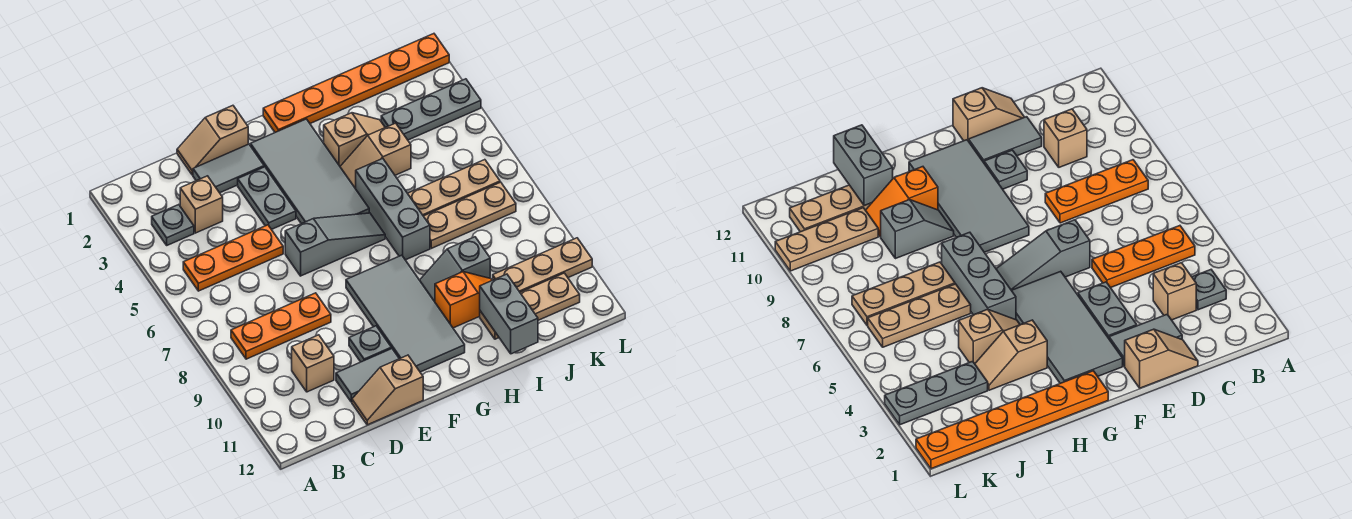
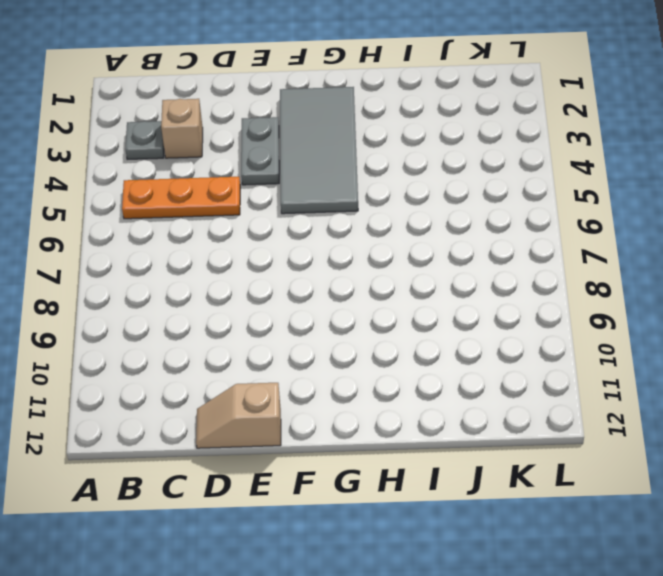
none -> orange 1x3 plate [231,293,331,359]
none -> tan 1x1 brick [292,335,334,392]
none -> tan 1x2 slope [177,106,248,175]

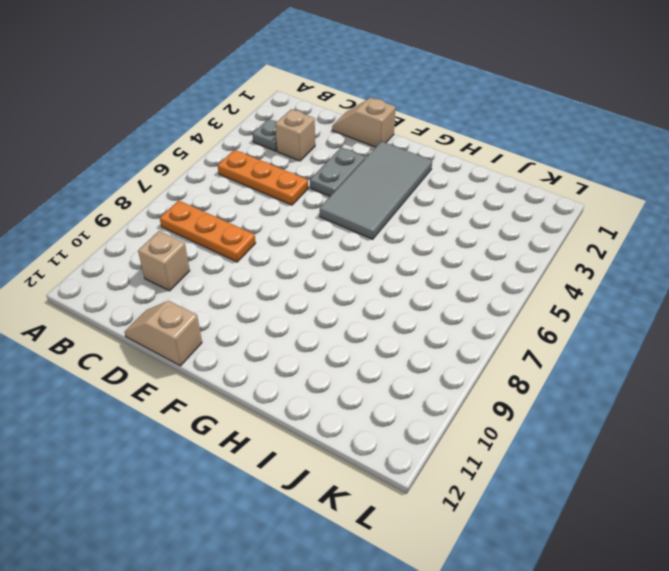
none -> grey 1x2 tile [193,144,264,193]
none -> grey 1x2 tile [336,349,399,402]
none -> grey 1x3 slope [285,213,385,276]

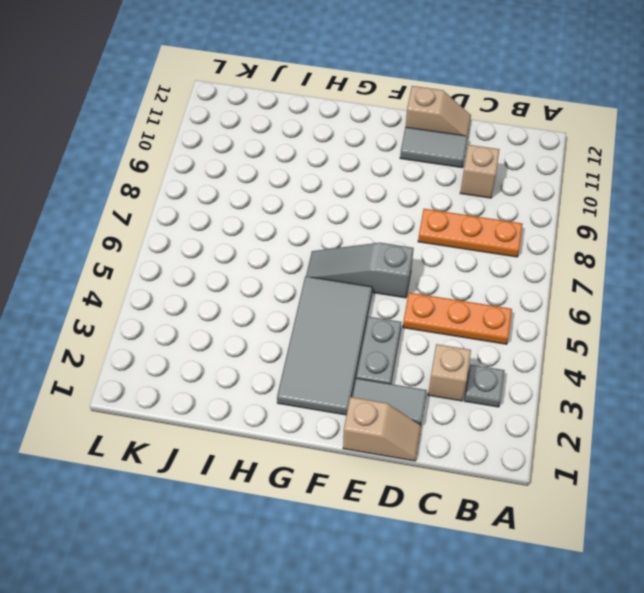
none -> grey 1x1 plate [349,326,391,362]
none -> grey 2x4 tile [346,255,465,372]
none -> orange 1x6 plate [263,34,449,132]

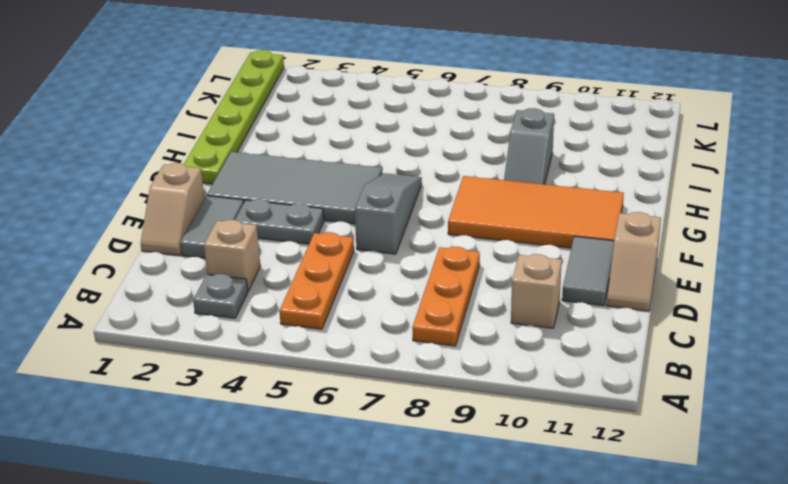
orange 2x4 tile [448,176,624,248] -> grey 2x4 tile [346,255,465,372]
lime 1x6 plate [184,50,284,184] -> orange 1x6 plate [263,34,449,132]
none -> grey 1x1 plate [349,326,391,362]
none -> tan 1x2 slope [324,113,385,166]
none -> tan 1x2 slope [340,123,411,188]

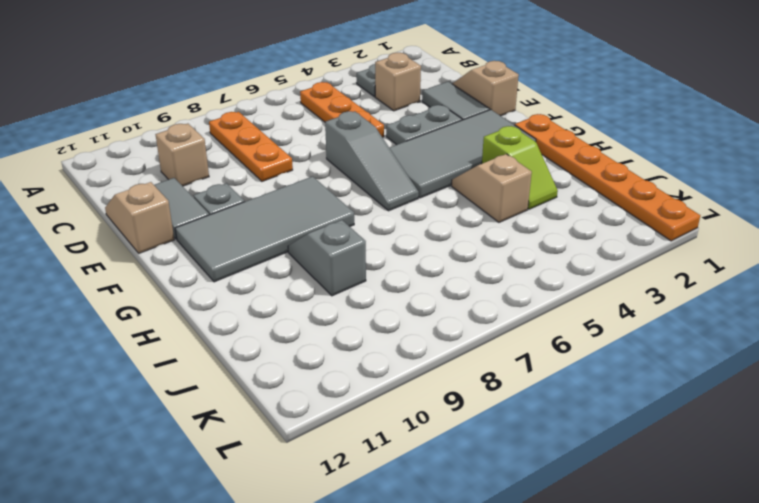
lime 1x2 slope [482,126,558,209] -> tan 1x2 slope [324,113,385,166]
none -> grey 1x3 brick [355,159,430,260]
none -> orange 1x2 slope [435,272,492,328]
none -> tan 1x3 plate [408,160,500,216]

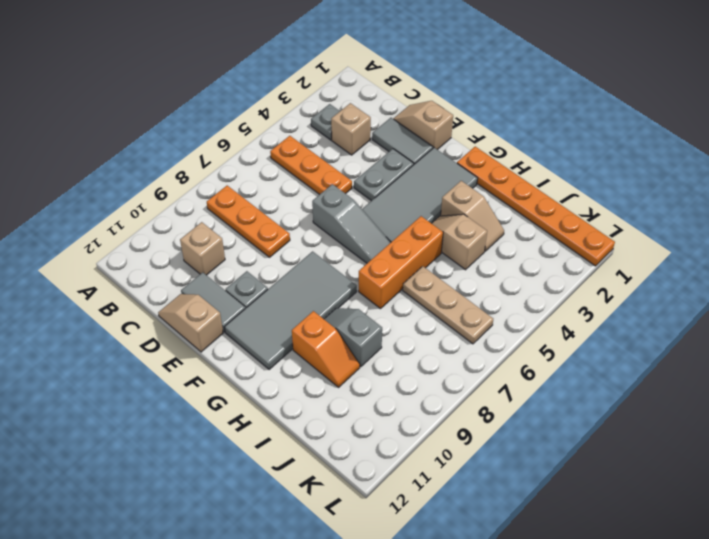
orange 1x3 brick [359,216,443,309] -> grey 1x3 brick [355,159,430,260]
none -> tan 1x3 plate [424,182,516,248]
none -> tan 1x3 plate [480,273,580,339]
none -> grey 1x3 plate [381,79,481,140]

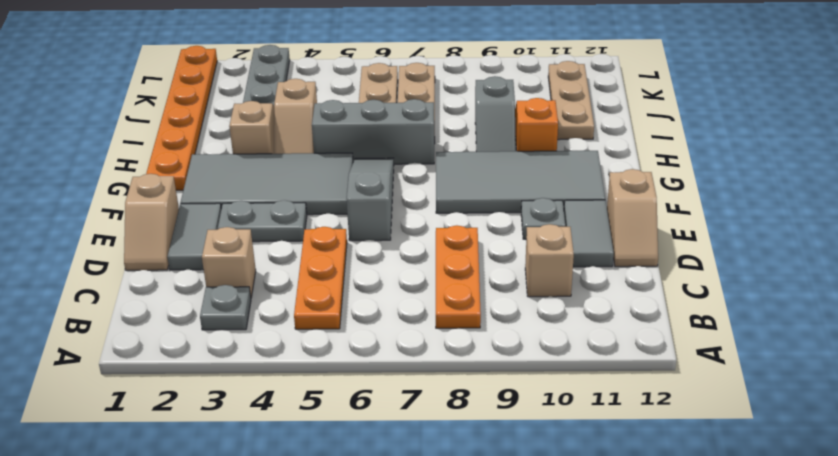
none -> tan 1x3 plate [493,238,592,292]
none -> grey 1x2 brick [480,274,538,354]

